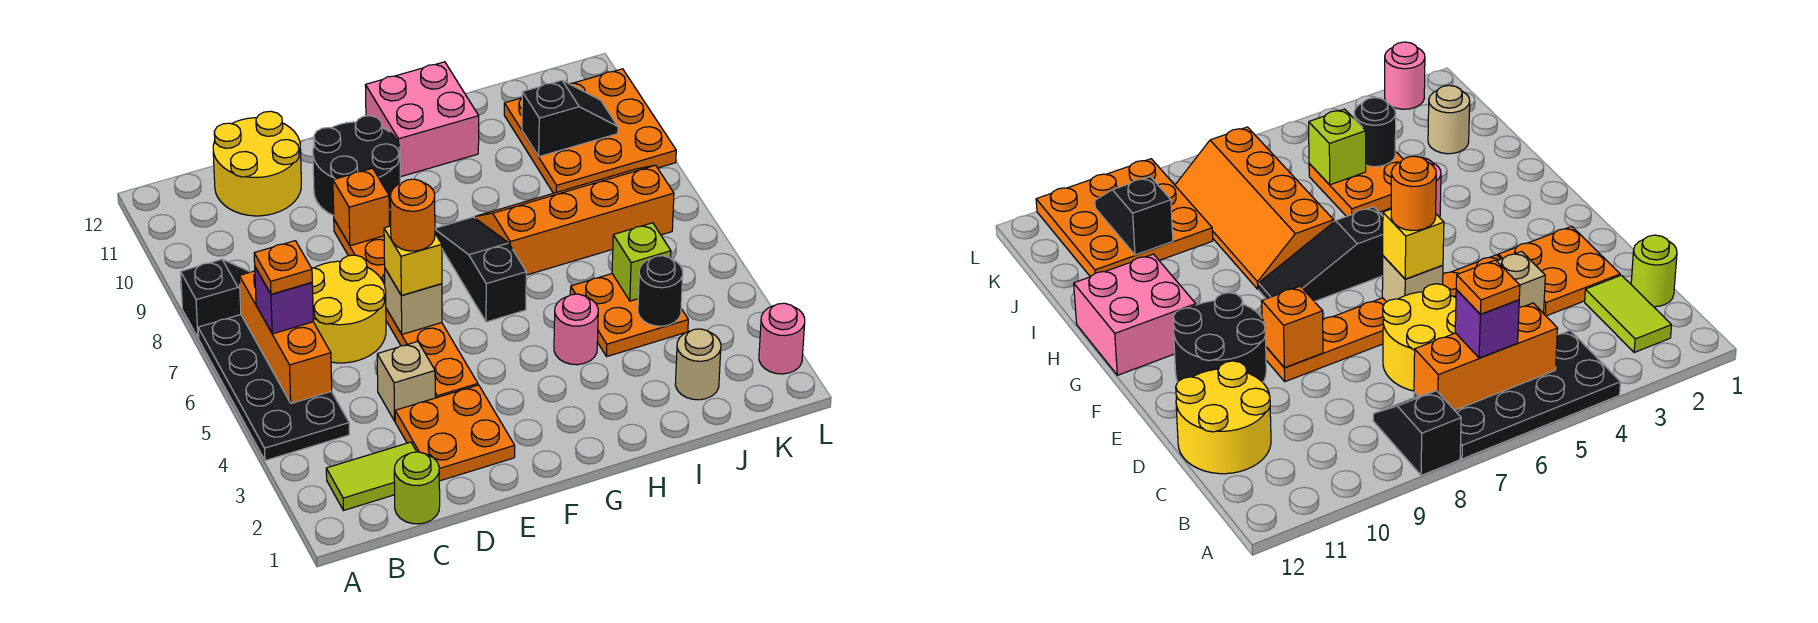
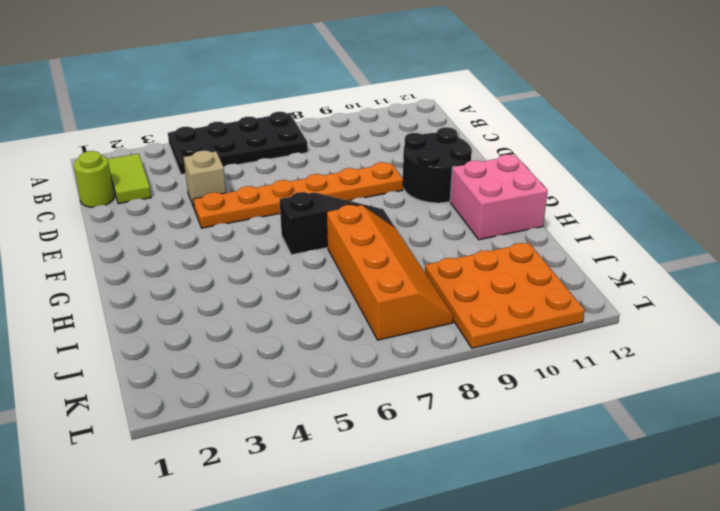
none -> black 1x2 slope [181,259,250,338]
none -> yellow 2x2 round brick [312,255,386,363]
none -> yellow 2x2 round brick [213,111,301,216]

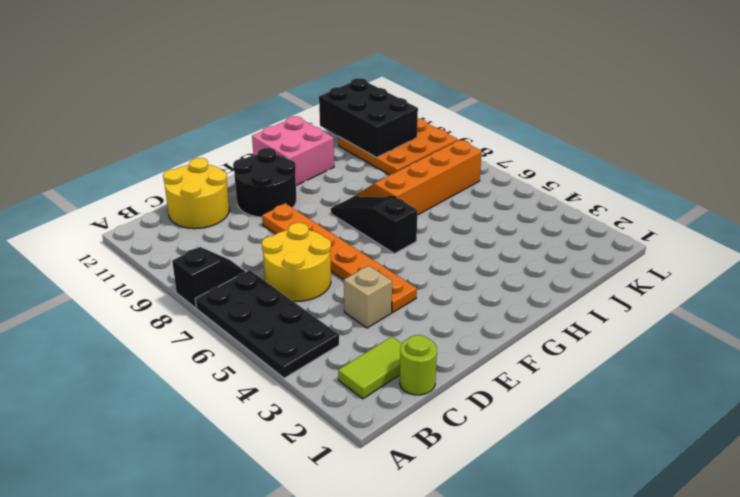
black 2x3 brick [319,78,418,158] -> black 1x2 slope [522,80,618,157]
none -> orange 2x2 plate [395,385,515,481]
none -> pink 1x1 round brick [554,294,598,365]
none -> orange 2x2 plate [570,274,688,357]

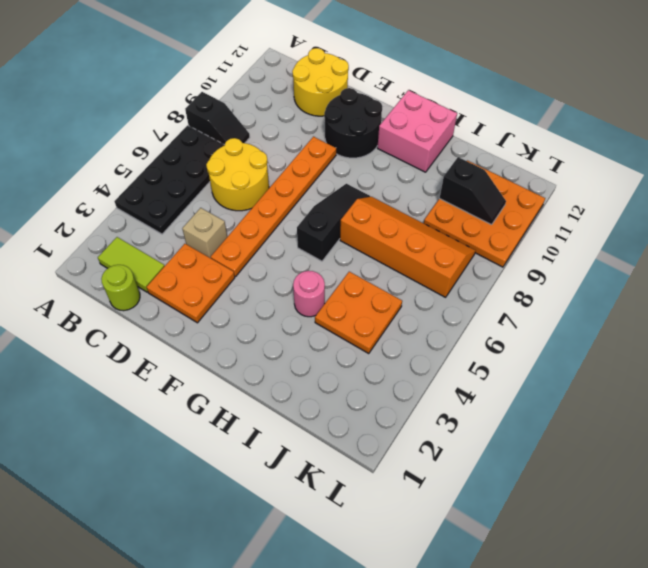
none -> tan 1x1 round brick [675,329,721,400]
none -> pink 1x1 round brick [759,303,805,374]
none -> orange 1x3 brick [239,271,332,403]

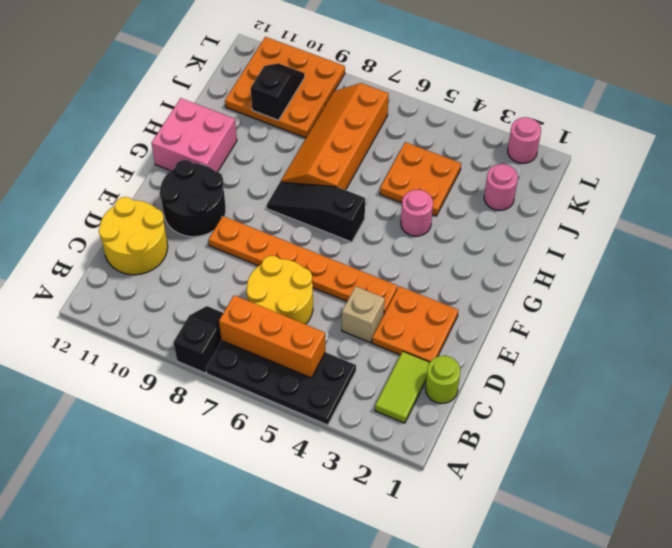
pink 1x1 round brick [484,164,518,210] -> tan 1x1 round brick [675,329,721,400]
none -> tan 1x1 brick [385,269,442,334]
none -> orange 1x1 brick [333,168,389,246]
none -> black 1x1 round brick [638,256,683,326]

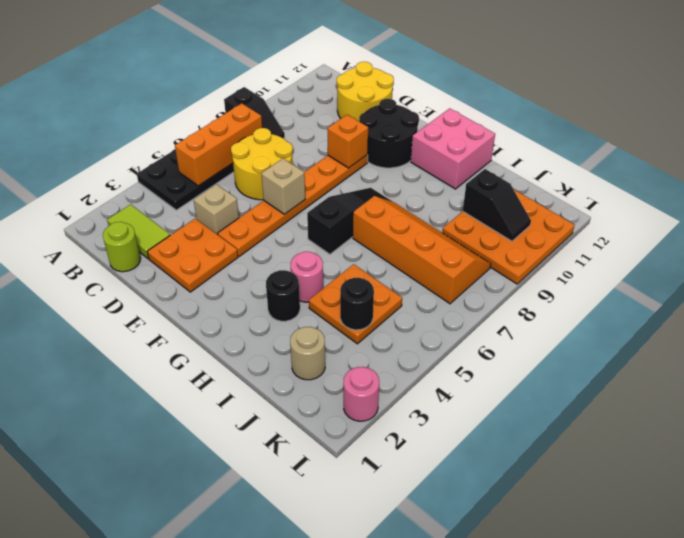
black 1x1 round brick [266,270,300,321] -> none
none -> lime 1x1 brick [612,223,671,301]
none -> purple 1x1 brick [255,267,313,334]
none -> yellow 1x1 brick [384,226,442,296]

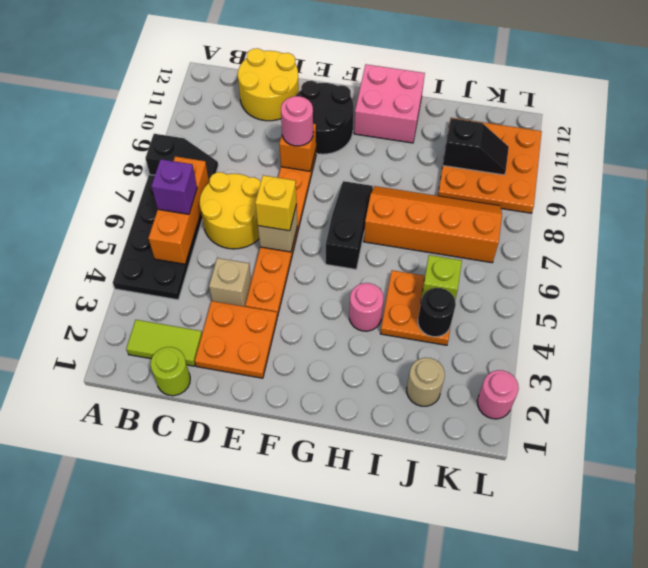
pink 1x1 round brick [281,96,313,146] -> none
none -> orange 1x1 plate [254,241,312,294]
none -> orange 1x1 round brick [390,179,435,251]

